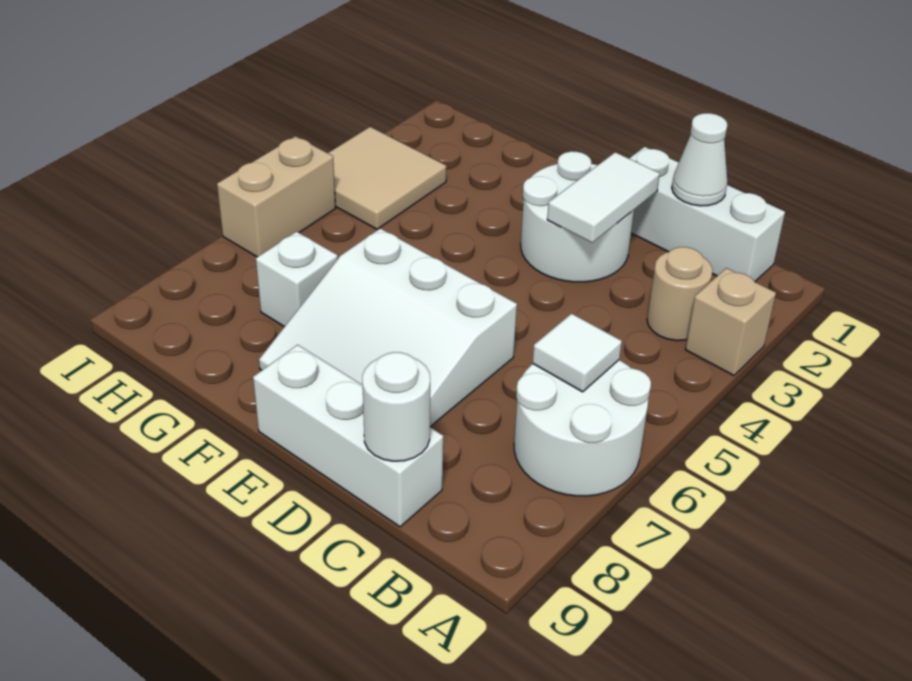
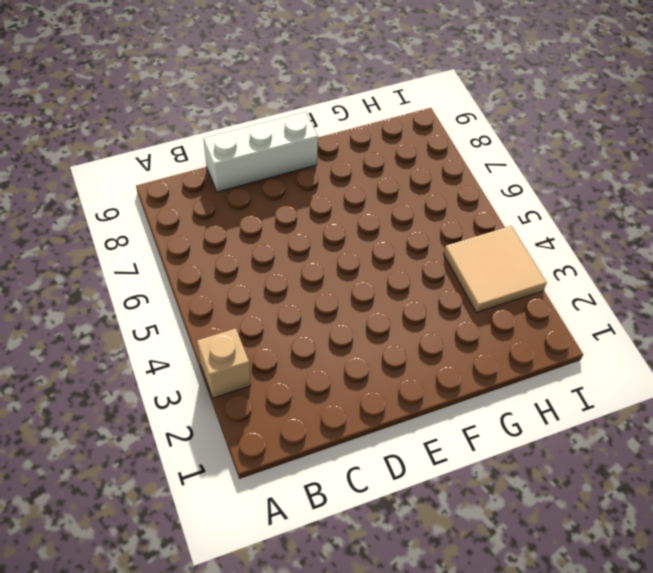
none -> white 2x2 round brick [514,360,651,496]
none -> white 1x3 brick [629,147,785,281]
none -> tan 1x1 round brick [647,247,713,341]

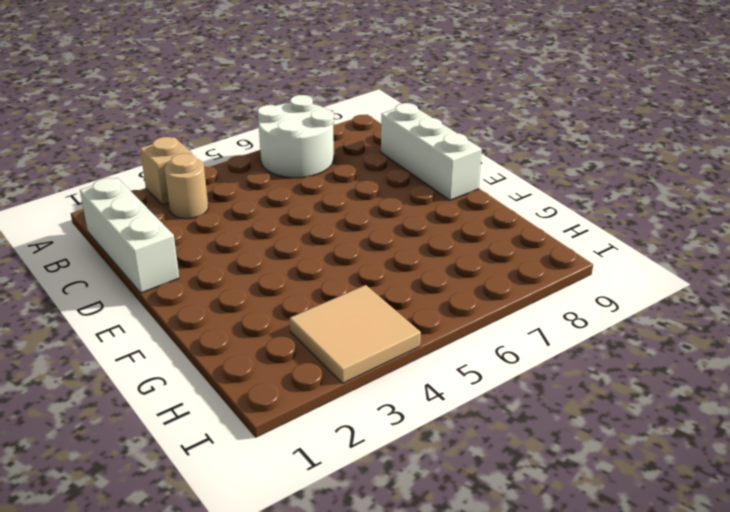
none -> white 2x2 round brick [521,151,634,282]
none -> white 3x3 slope [259,228,517,427]
none -> white 1x1 brick [256,232,338,327]

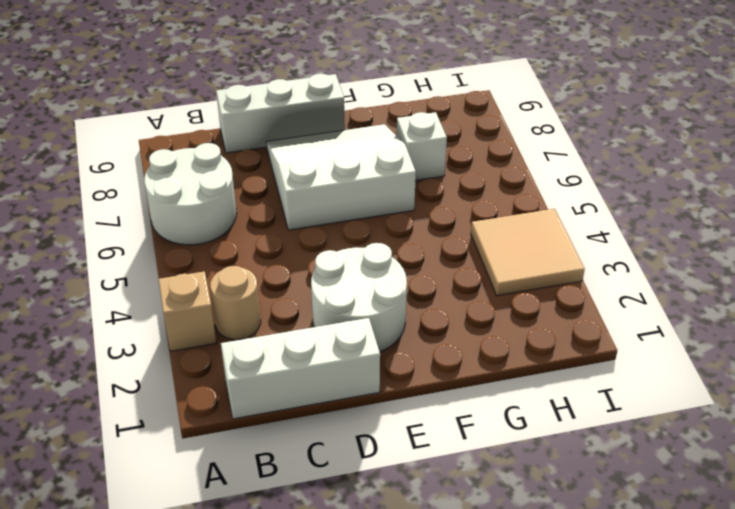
none -> tan 1x2 brick [217,136,336,257]
none -> white 1x1 tile [533,314,622,392]
none -> white 1x1 cone [672,113,727,206]

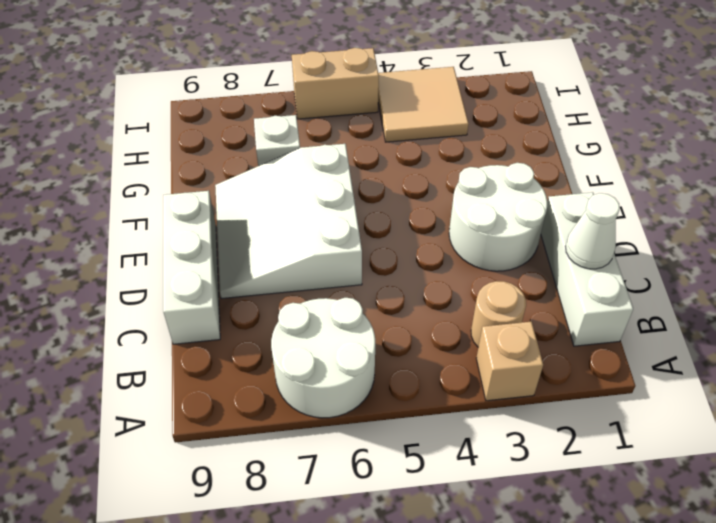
none -> white 1x1 tile [533,314,622,392]
none -> white 1x1 round brick [362,352,430,461]
none -> white 1x2 tile [547,152,660,243]

